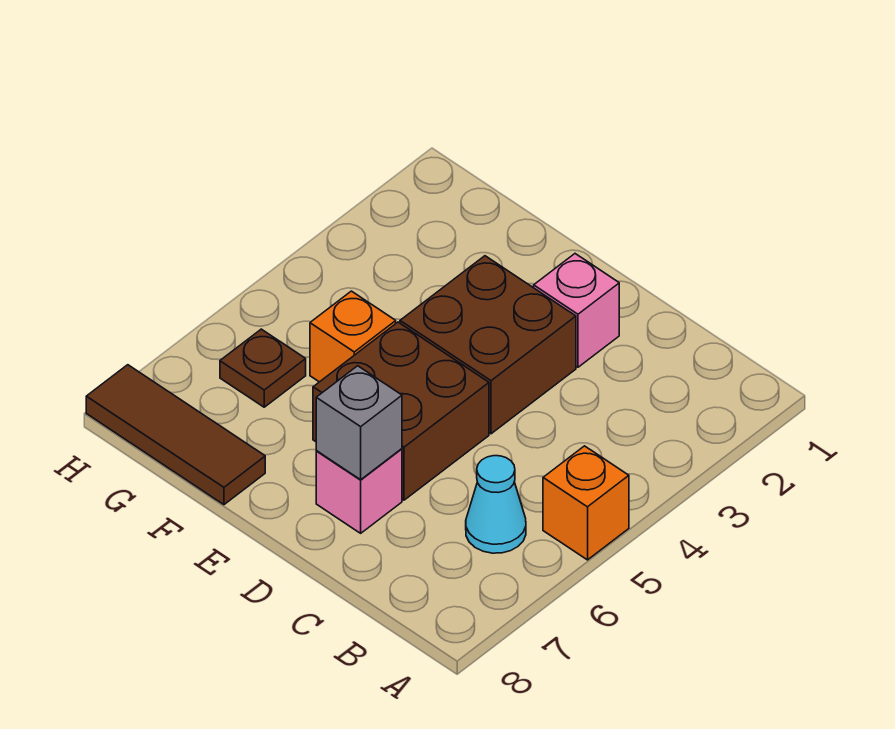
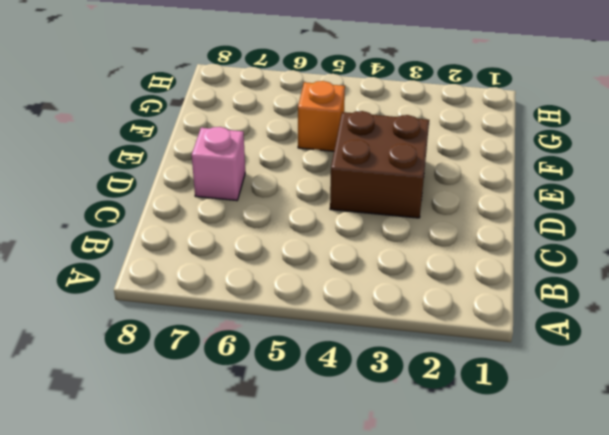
none -> orange 1x1 brick [543,446,629,560]
none -> cyan 1x1 cone [466,456,526,553]

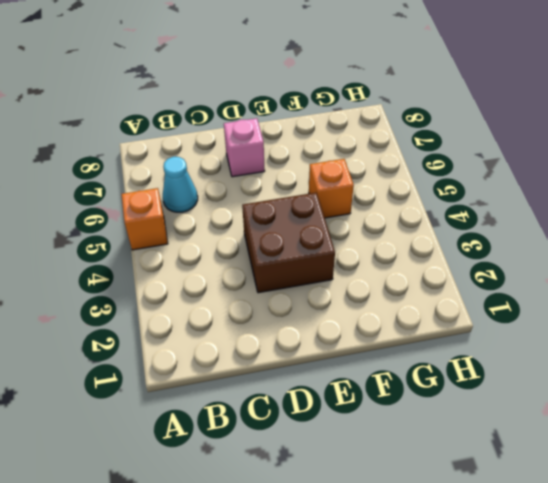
none -> pink 1x1 brick [534,254,619,367]
none -> brown 2x2 brick [313,322,489,500]

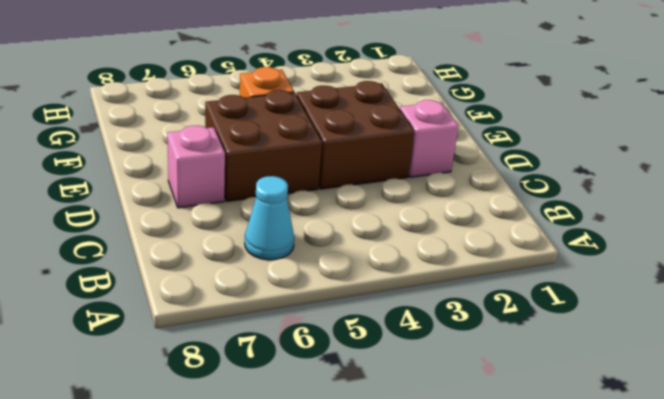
none -> orange 1x1 brick [543,446,629,560]
none -> brown 1x3 tile [86,365,265,505]

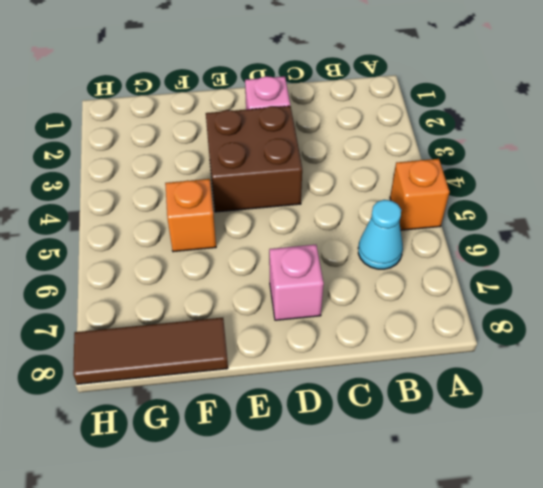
none -> brown 2x2 brick [313,322,489,500]
none -> brown 1x1 plate [220,329,306,407]

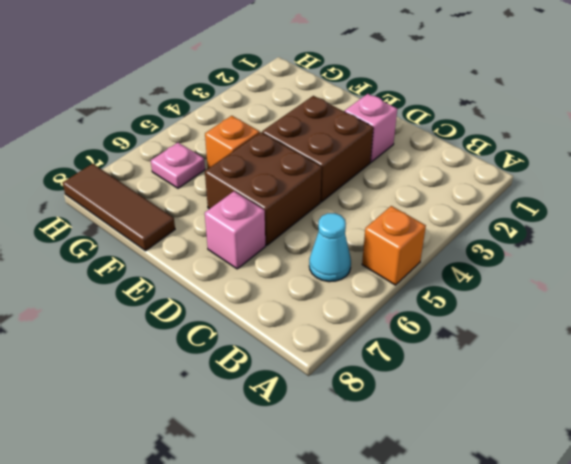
pink 1x1 plate [151,143,205,188] -> brown 1x1 plate [220,329,306,407]
none -> grey 1x1 brick [316,366,402,480]

